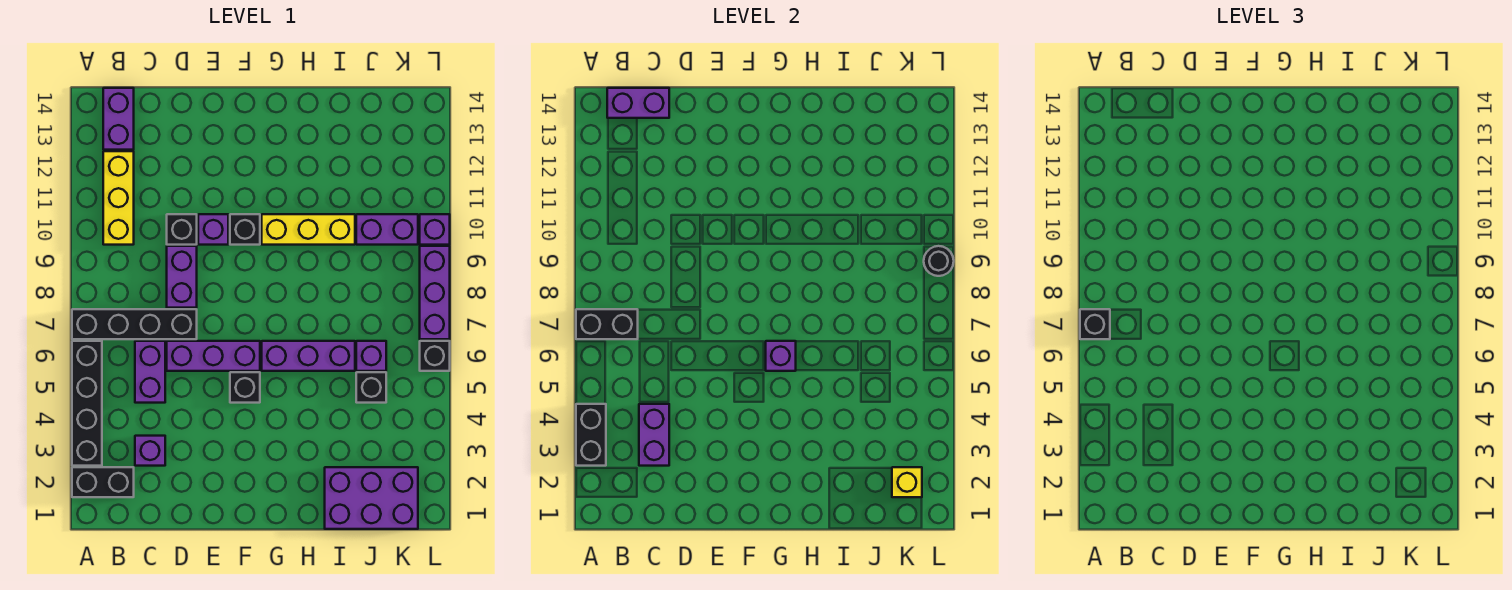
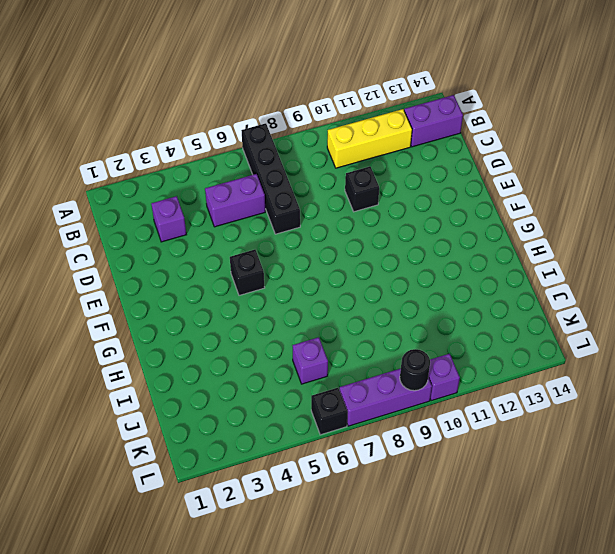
none -> black 1x2 brick [72,467,134,497]
none -> black 1x4 brick [72,341,102,466]
none -> purple 1x3 brick [167,341,260,371]
none -> purple 1x2 brick [167,246,197,308]

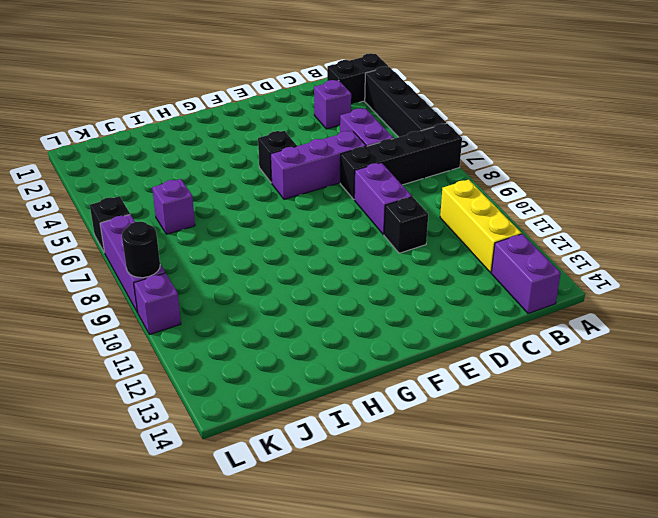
none -> purple 1x1 brick [198,214,228,245]
none -> black 1x1 brick [230,214,260,245]
none -> purple 1x3 brick [262,341,355,371]
none -> yellow 1x3 brick [262,214,355,245]

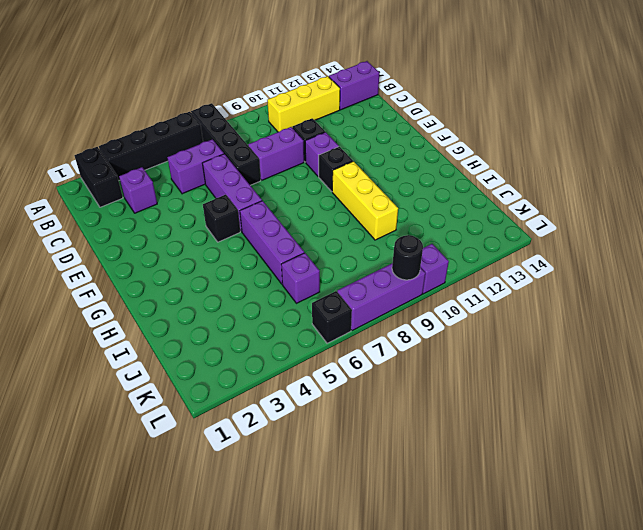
none -> purple 2x3 brick [325,467,418,529]
none -> black 1x1 brick [356,372,386,403]
none -> purple 1x2 brick [356,214,418,245]
none -> black 1x2 brick [576,404,606,466]

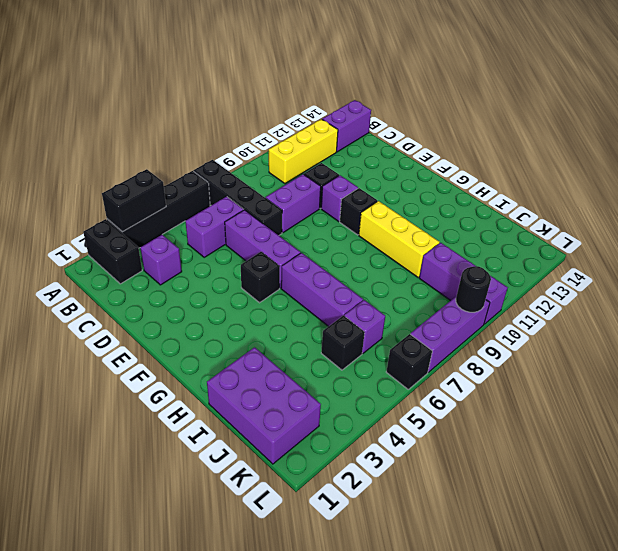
none -> black 1x2 brick [576,309,638,339]
none -> purple 1x2 brick [607,88,669,118]
none -> purple 1x2 brick [639,404,669,466]
none -> purple 1x1 brick [766,341,796,371]

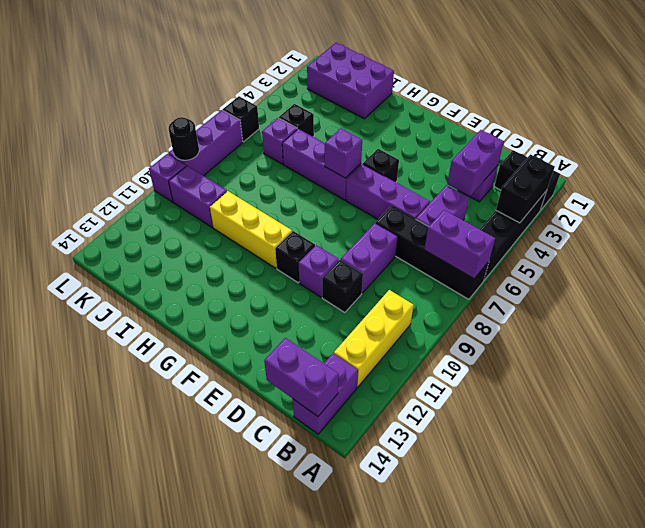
purple 1x2 brick [424,210,495,279] -> black 1x2 brick [576,309,638,339]
none -> yellow 1x1 brick [892,467,922,497]
none -> black 1x1 brick [1080,309,1110,339]

